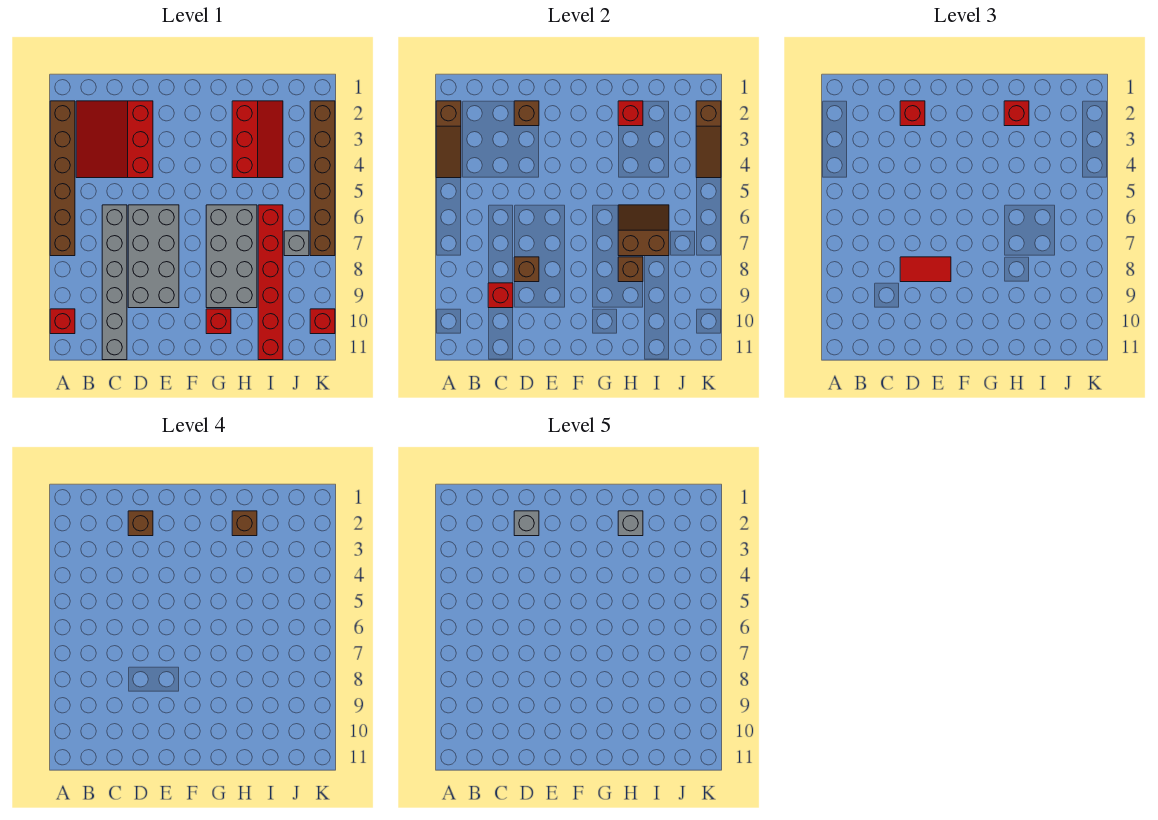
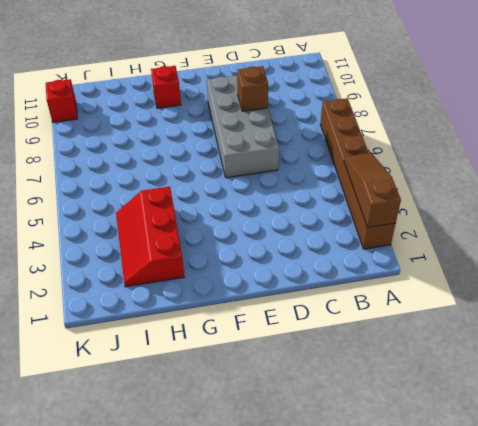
none -> red 1x1 brick [50,309,75,334]
none -> red 3x3 slope [76,101,153,178]
none -> grey 1x6 brick [102,205,127,360]

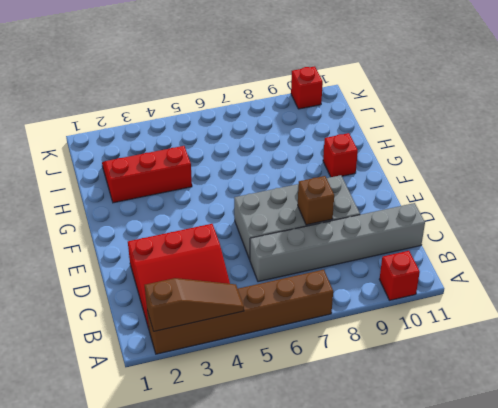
none -> grey 2x4 brick [206,205,257,308]
none -> red 1x6 brick [258,205,283,360]
none -> grey 1x1 brick [284,231,309,256]

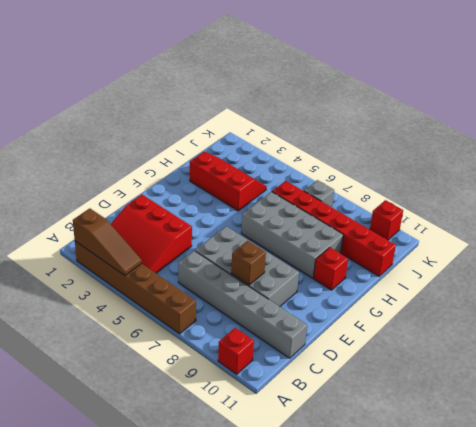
none -> brown 1x6 brick [310,101,335,256]
none -> red 1x1 brick [488,283,513,308]
none -> brown 1x1 brick [514,101,539,126]

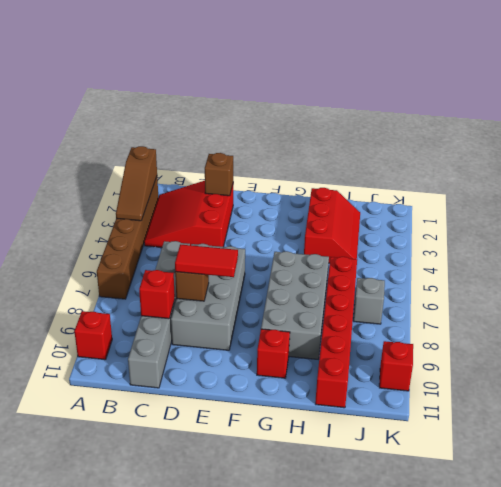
none -> brown 1x6 brick [310,101,335,256]
none -> red 1x1 brick [618,101,643,126]
none -> brown 2x2 slope [618,205,669,256]

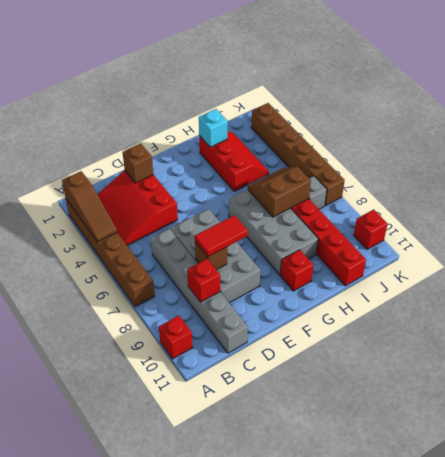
cyan 1x1 brick [199,109,228,147] -> red 1x1 brick [618,101,643,126]
none -> brown 1x1 brick [618,257,643,282]
none -> brown 1x3 slope [696,101,721,178]
none -> red 1x1 brick [900,101,925,126]

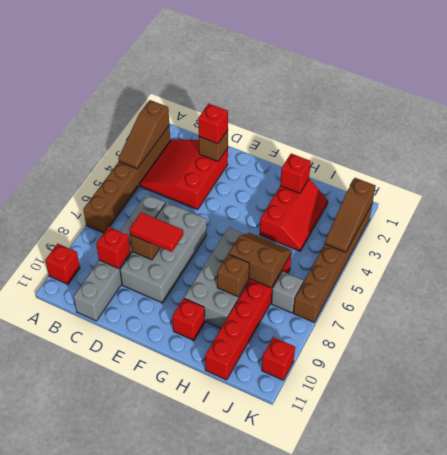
none -> red 1x1 brick [1004,101,1029,126]
none -> brown 1x1 brick [128,511,153,536]
none -> brown 1x1 brick [232,511,257,536]

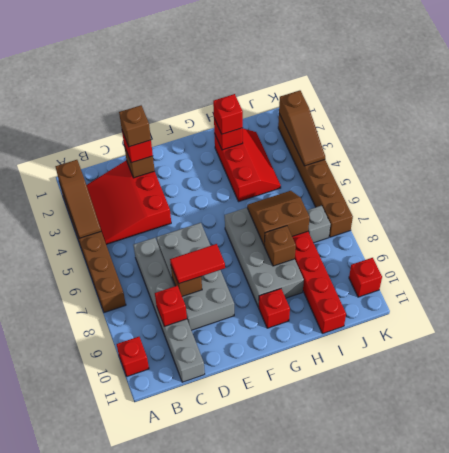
none -> brown 1x1 brick [232,511,257,536]
none -> grey 1x1 brick [514,511,539,536]
none -> grey 1x1 brick [618,511,643,536]

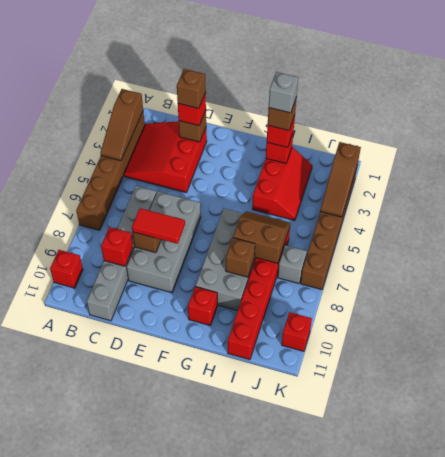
none -> grey 1x1 brick [514,511,539,536]

